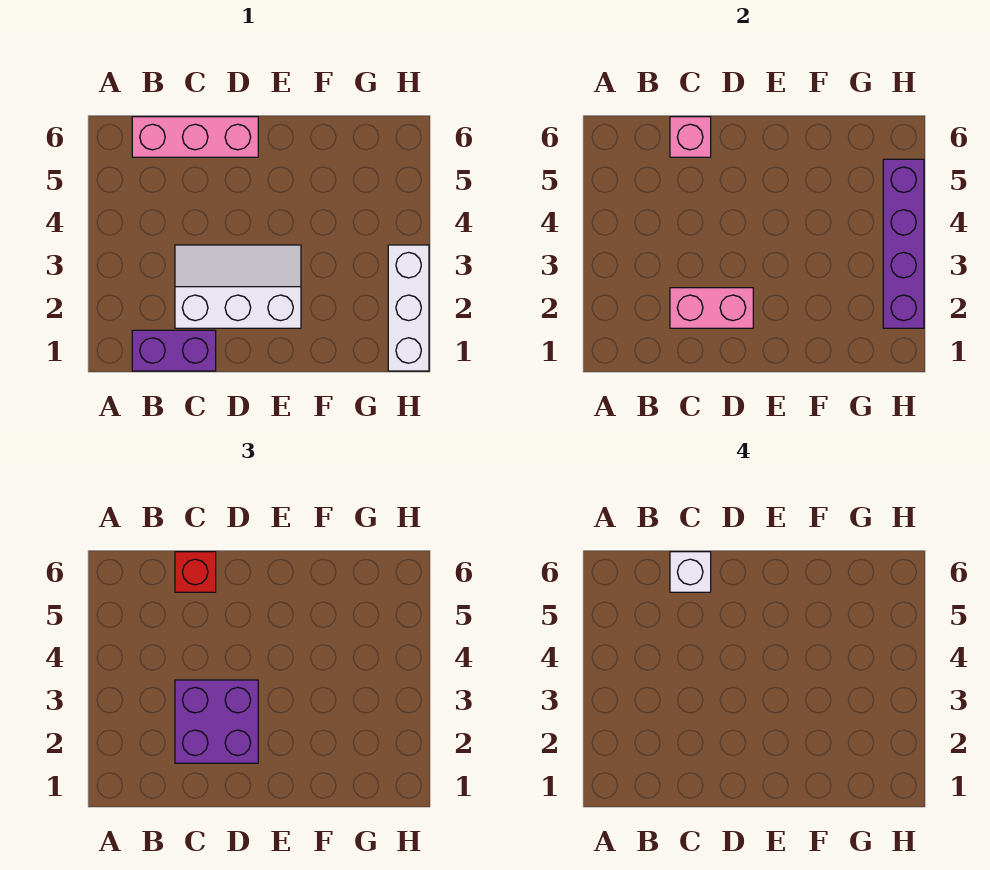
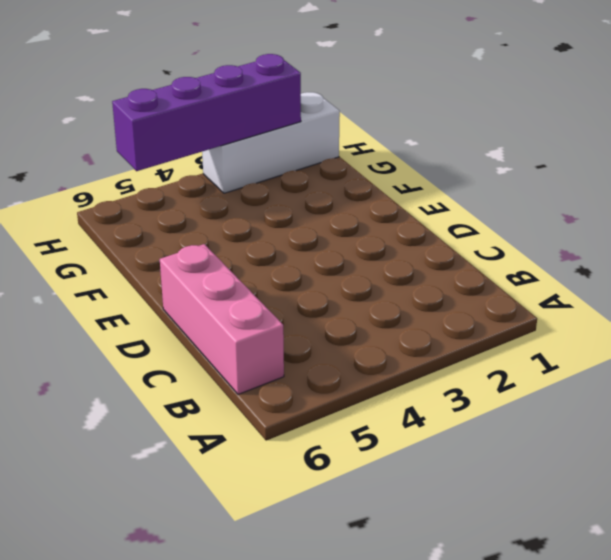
none -> purple 1x2 brick [132,330,216,371]
none -> white 2x3 slope [175,245,301,328]

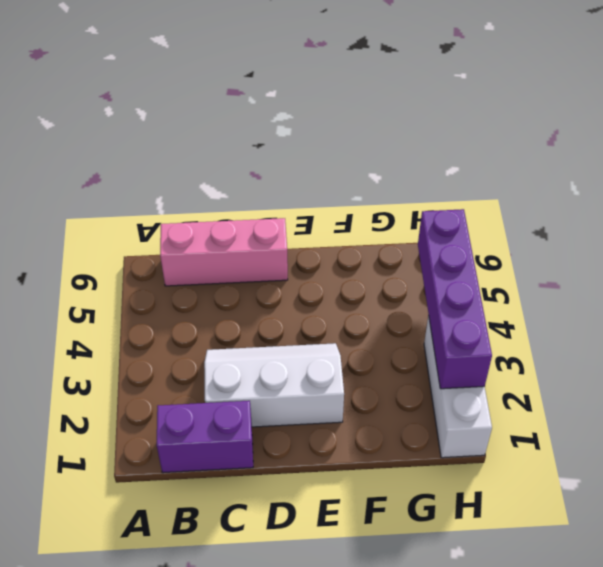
none -> pink 1x2 brick [670,288,753,328]
none -> pink 1x1 brick [670,117,711,157]

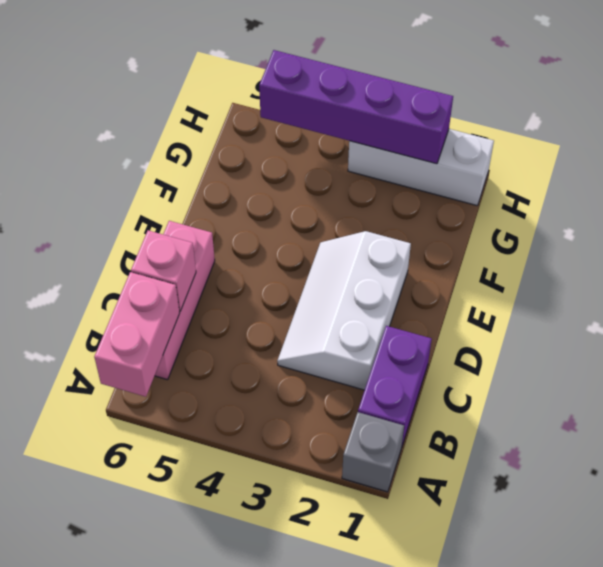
grey 1x1 brick [342,412,404,492] -> none
pink 1x2 brick [94,272,180,397] -> pink 1x2 brick moved to [670,288,753,328]
none -> purple 2x2 brick [175,680,258,763]
none -> red 1x1 brick [175,552,216,592]

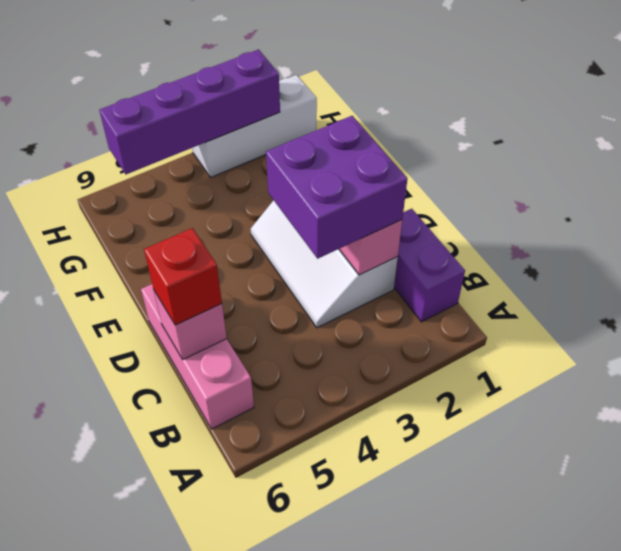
none -> white 1x1 brick [670,552,711,592]

